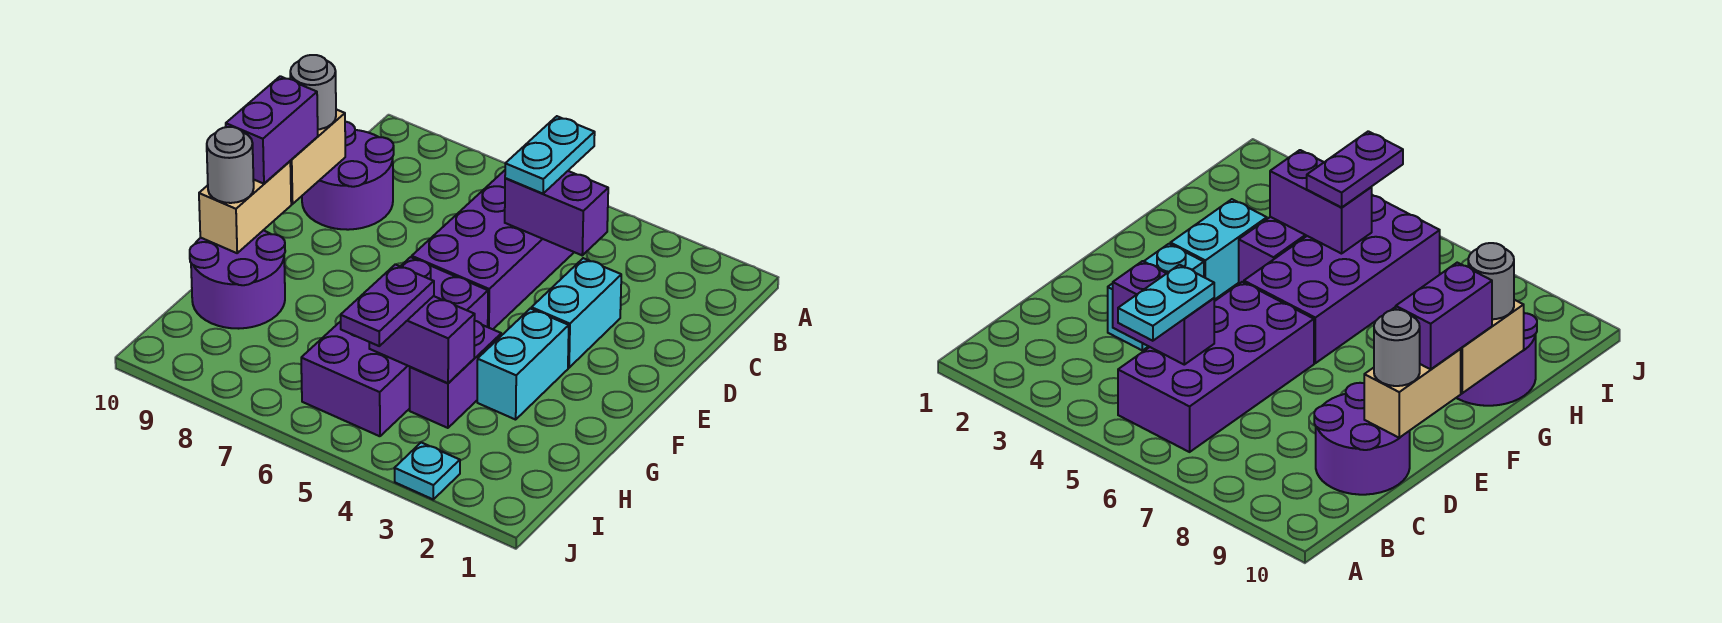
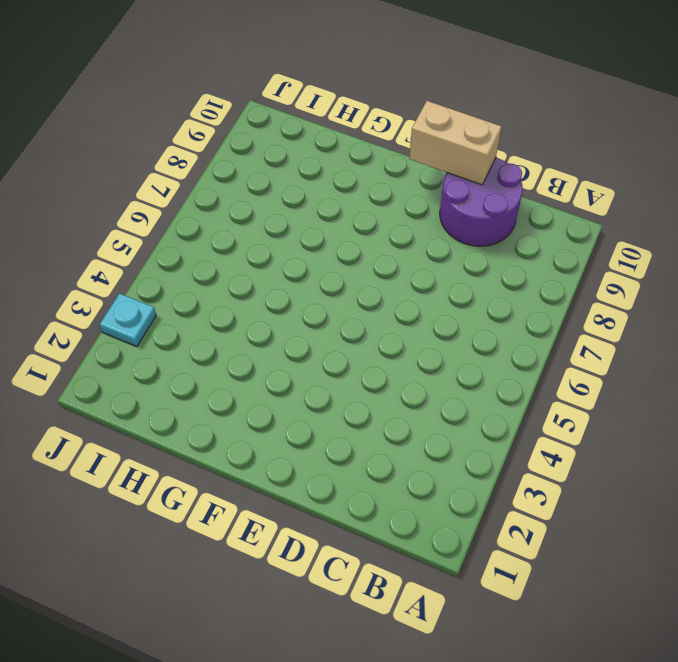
none -> purple 2x4 brick [412,170,574,329]
none -> cyan 1x2 brick [531,258,621,368]
none -> cyan 1x2 brick [477,309,569,420]

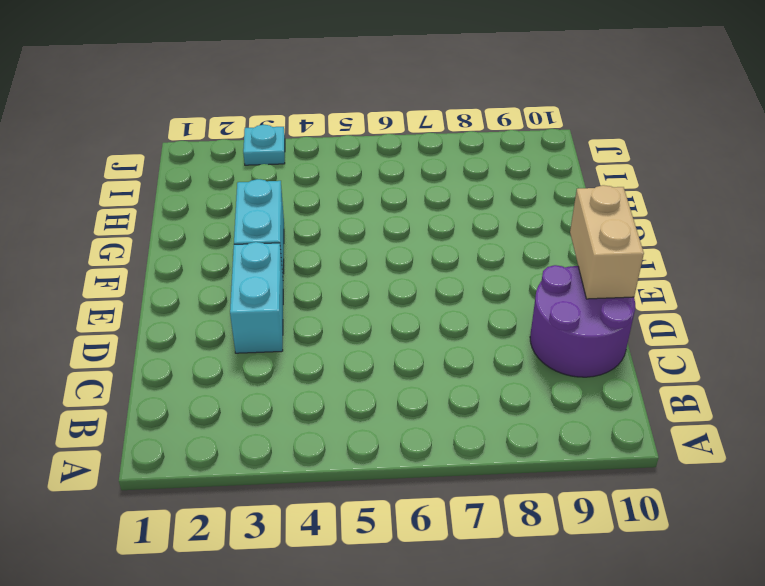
none -> purple 2x4 brick [412,170,574,329]
none -> purple 2x4 brick [301,257,488,436]
none -> purple 1x2 brick [410,321,501,428]

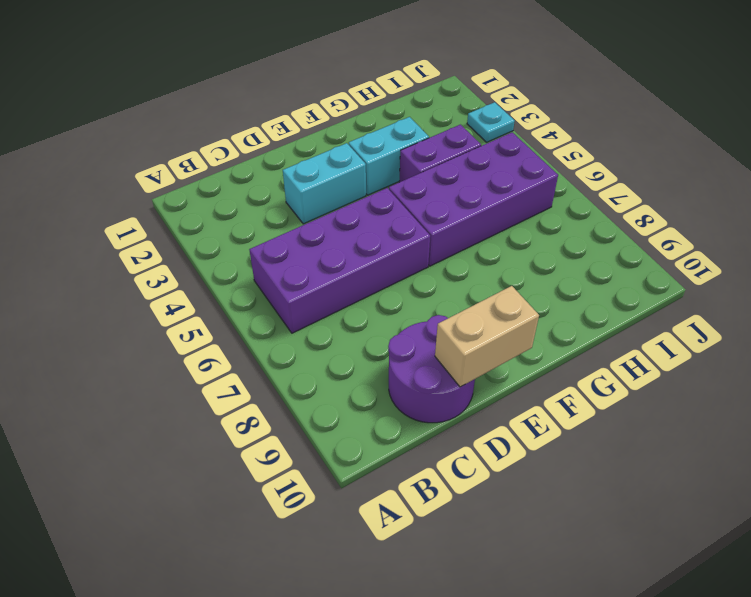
none -> purple 2x2 round brick [190,230,285,329]
none -> purple 1x2 brick [505,171,608,255]
none -> tan 1x2 brick [199,161,291,253]

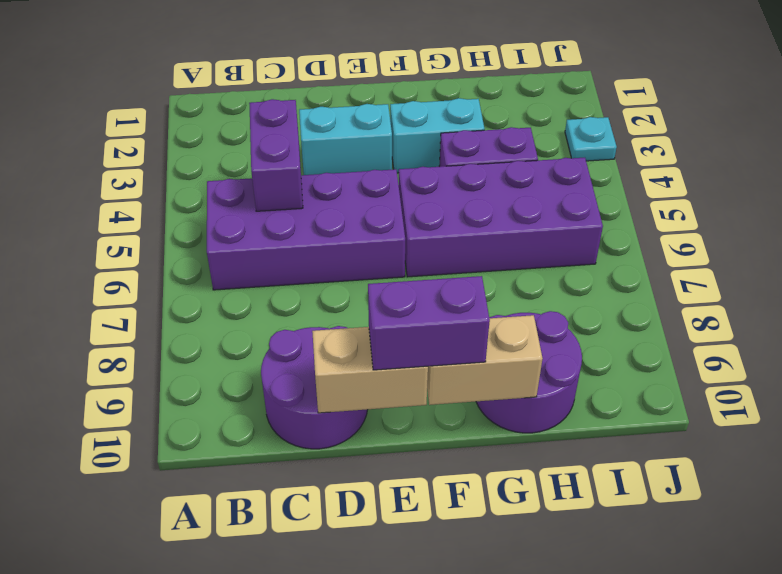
none -> purple 1x2 brick [369,296,475,383]
none -> cyan 1x2 plate [505,116,595,194]
none -> grey 1x1 round brick [290,55,336,129]

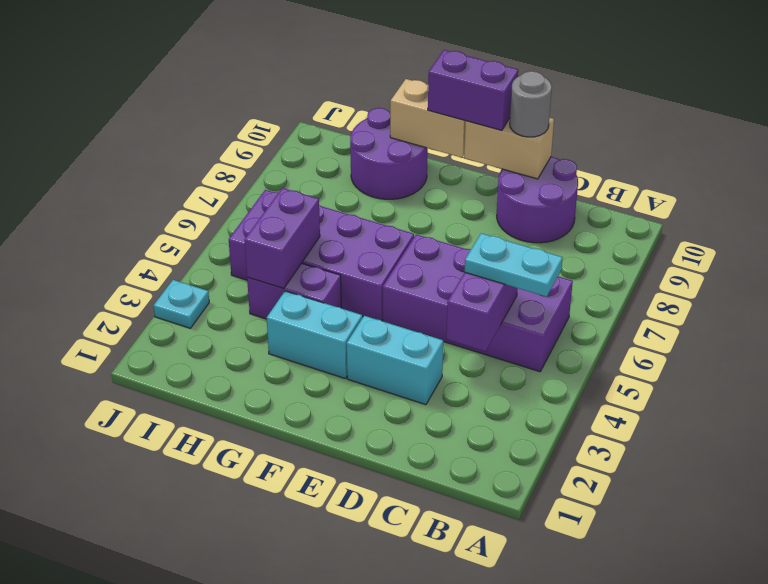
none -> grey 1x1 round brick [207,127,254,203]
none -> purple 1x2 plate [341,264,434,346]

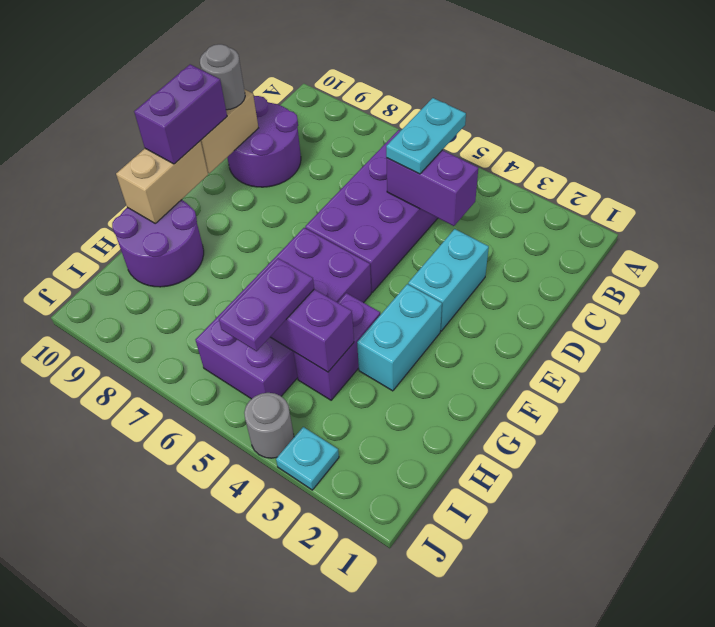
grey 1x1 round brick [244,393,294,458] -> grey 1x1 round brick moved to [207,127,254,203]

